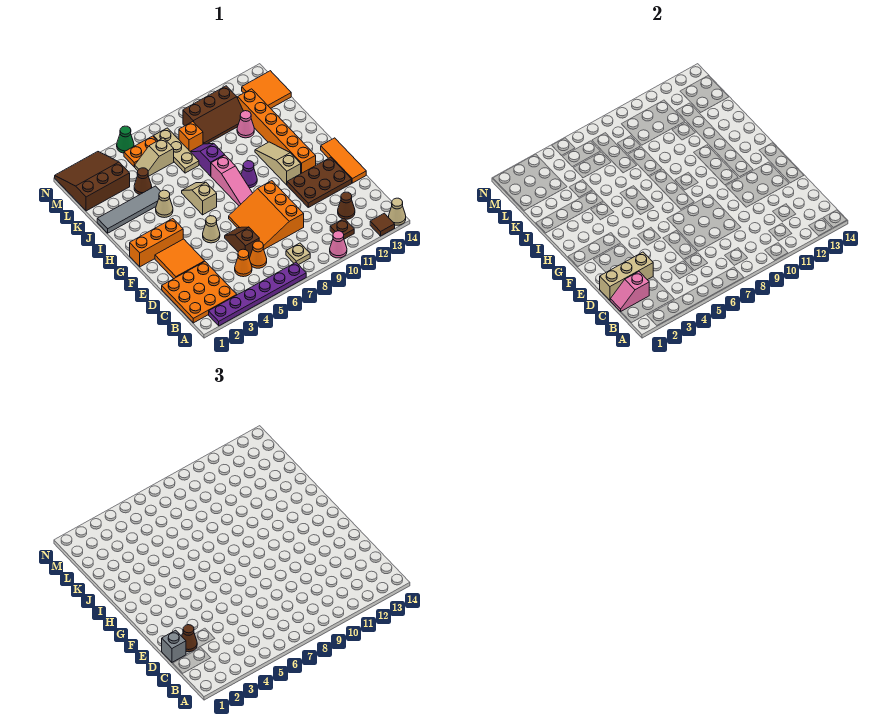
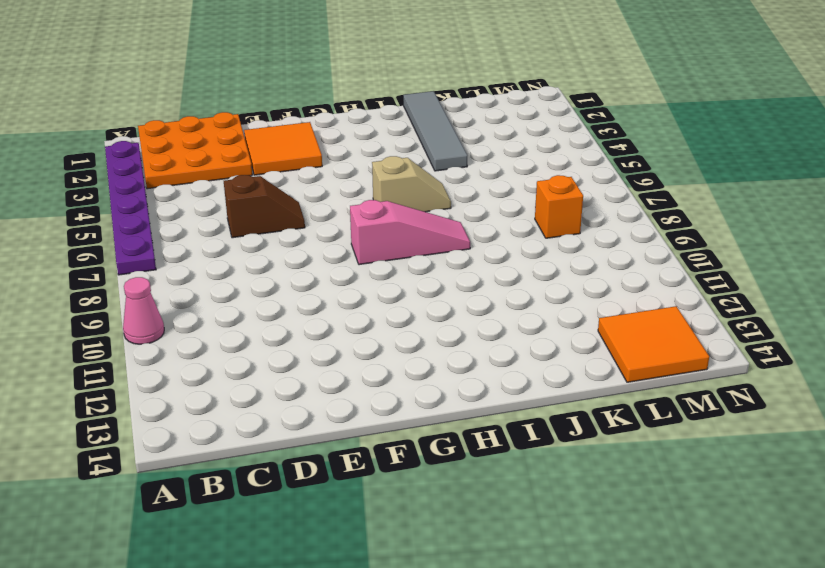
pink 1x3 slope [350,200,470,265] -> pink 1x3 slope turned to [211,155,252,206]
none -> brown 1x1 tile [370,213,395,236]
none -> tan 1x1 cone [388,198,406,225]
none -> tan 1x1 plate [286,243,310,265]
none -> brown 1x1 plate [330,219,354,239]

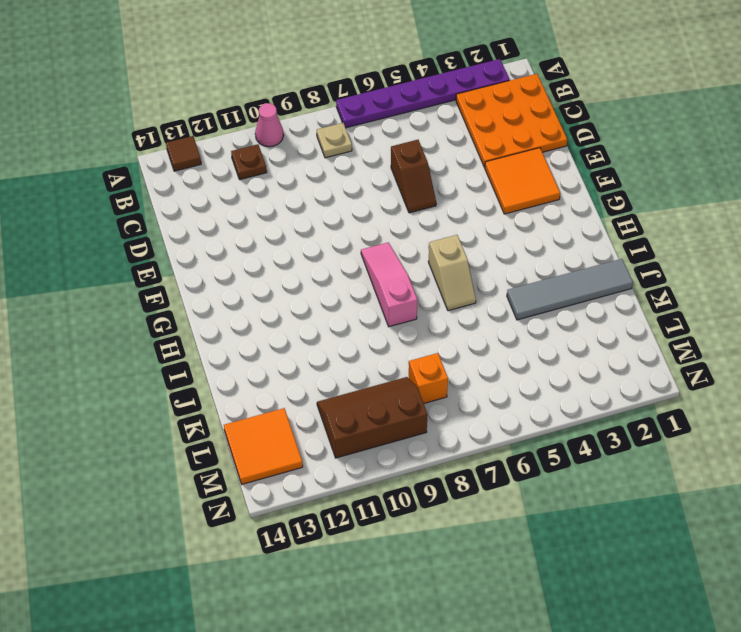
none -> tan 1x1 cone [388,198,406,225]
none -> orange 1x1 cone [235,249,252,277]
none -> orange 1x1 cone [250,241,267,268]
none -> brown 1x1 cone [338,192,355,219]

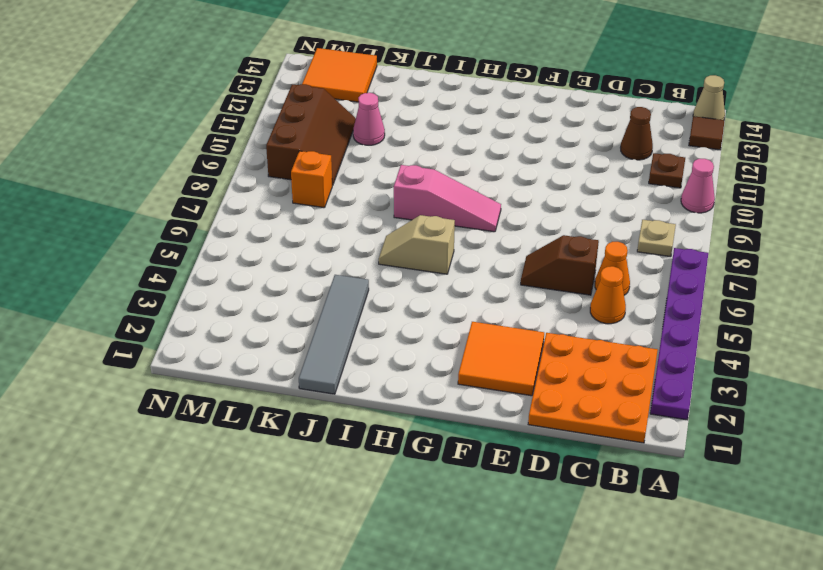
none -> orange 3x3 slope [229,181,304,249]
none -> brown 2x3 plate [287,157,352,207]
none -> orange 1x3 tile [321,138,366,183]
none -> tan 1x1 cone [203,216,220,243]

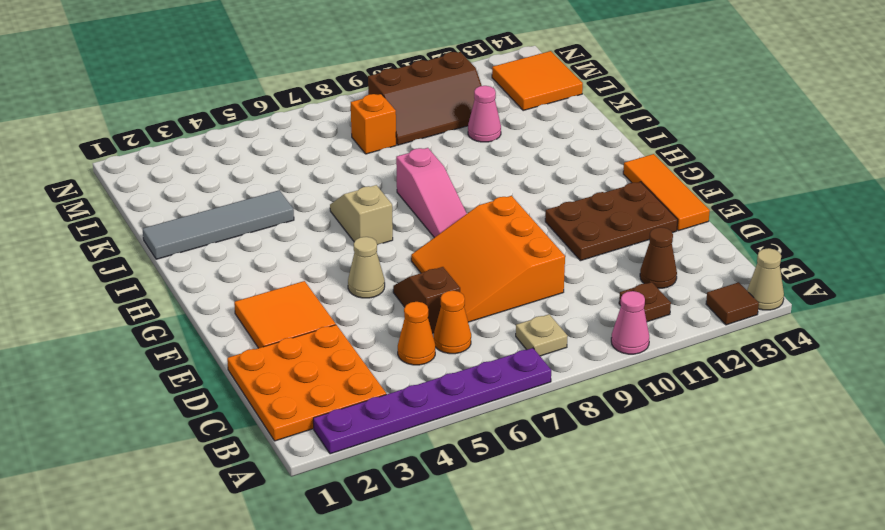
none -> orange 1x3 brick [130,219,183,267]
none -> tan 1x3 slope [255,142,301,185]
none -> orange 1x6 brick [238,89,316,173]
none -> purple 1x1 cone [241,161,257,188]

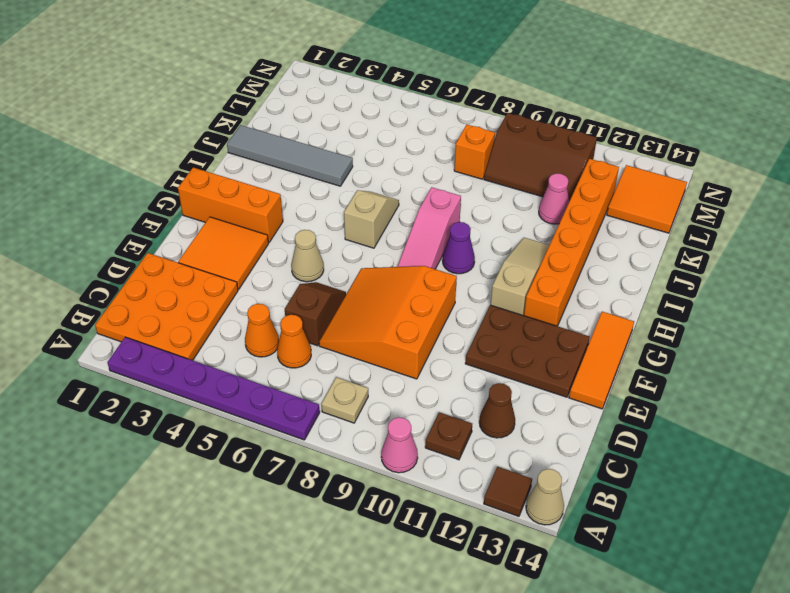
none -> tan 1x1 cone [156,190,173,218]
none -> purple 1x2 slope [190,144,224,176]
none -> brown 1x1 cone [134,168,152,195]
none -> tan 1x3 plate [153,128,199,173]

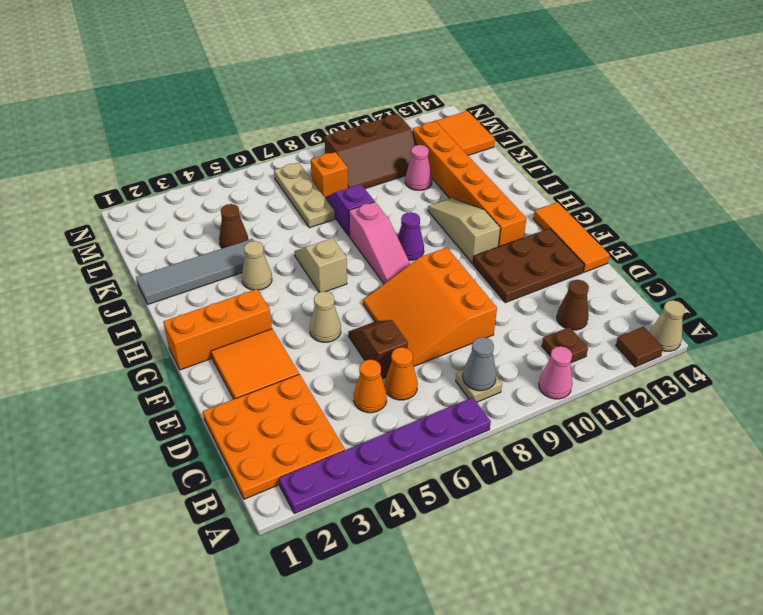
grey 1x1 cone [463,337,496,391] -> none
none -> brown 3x3 slope [55,152,130,211]
none -> tan 1x2 slope [135,138,174,176]
none -> orange 1x2 plate [124,136,157,167]
none -> green 1x1 cone [117,126,134,153]

